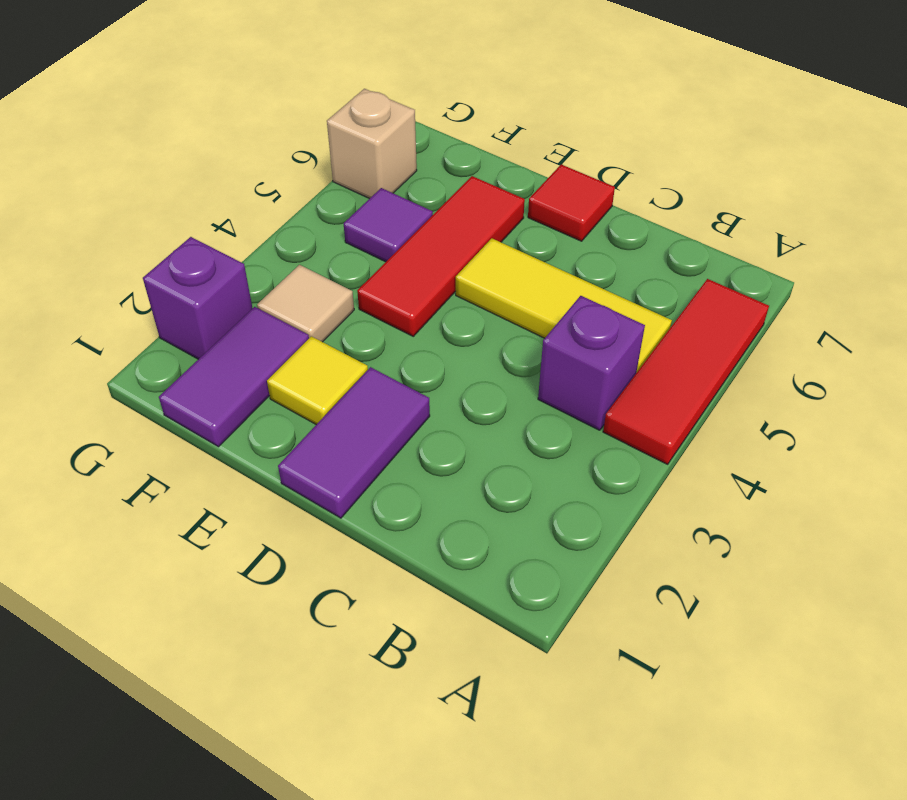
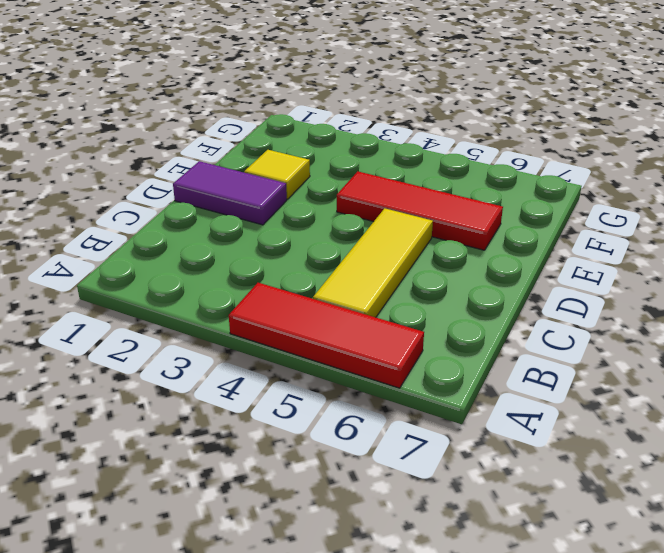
none -> purple 1x1 brick [538,296,645,430]
none -> red 1x1 tile [528,164,615,241]
none -> purple 1x2 tile [159,307,309,447]

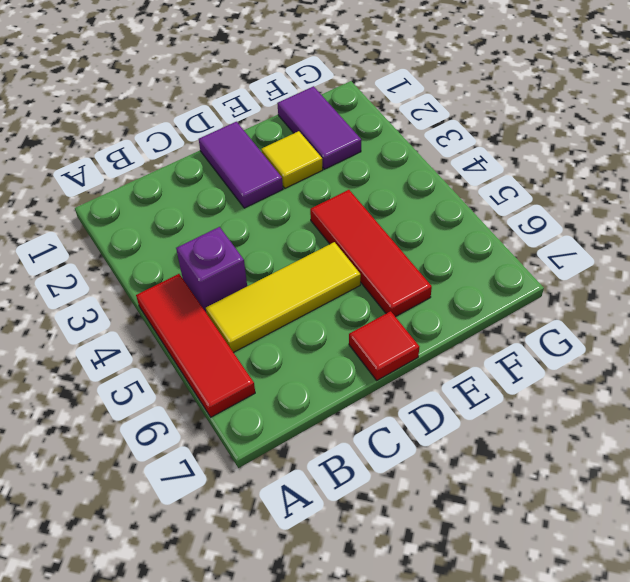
none -> tan 1x1 tile [257,265,354,342]
none -> purple 1x1 tile [343,188,433,262]
none -> purple 1x1 brick [143,237,253,359]

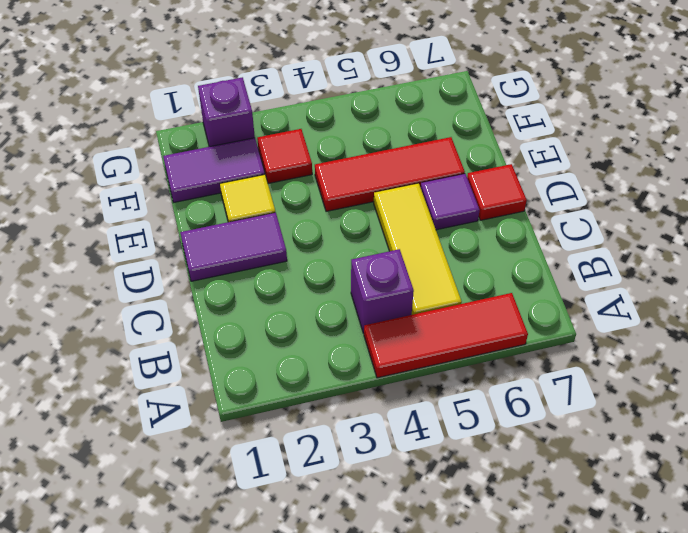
purple 1x1 tile [421,174,480,230] -> purple 1x1 tile moved to [343,188,433,262]
red 1x1 tile [257,129,312,183] -> tan 1x1 tile [257,265,354,342]
none -> tan 1x1 brick [327,89,417,199]

